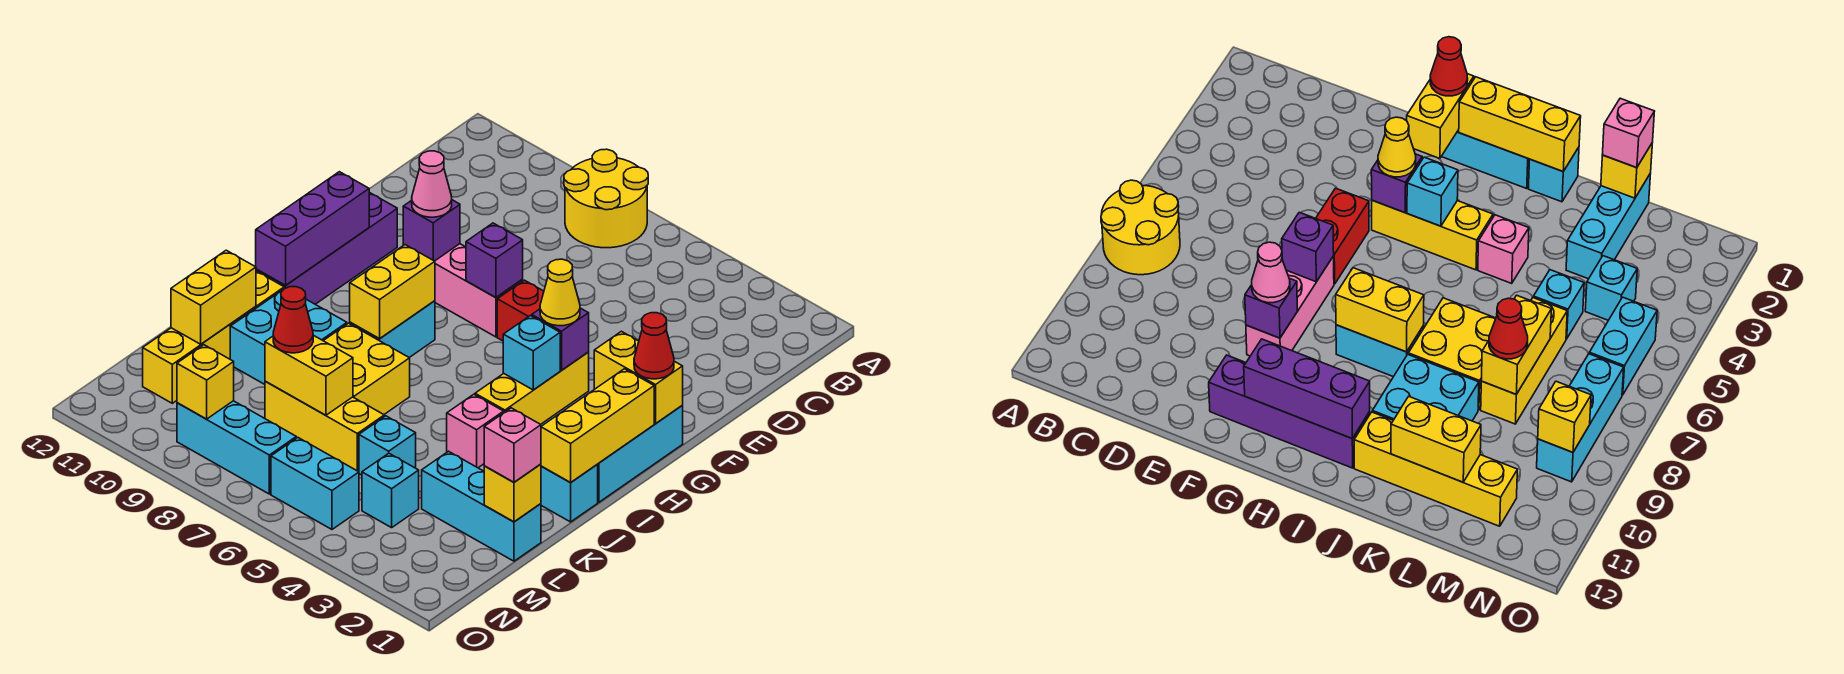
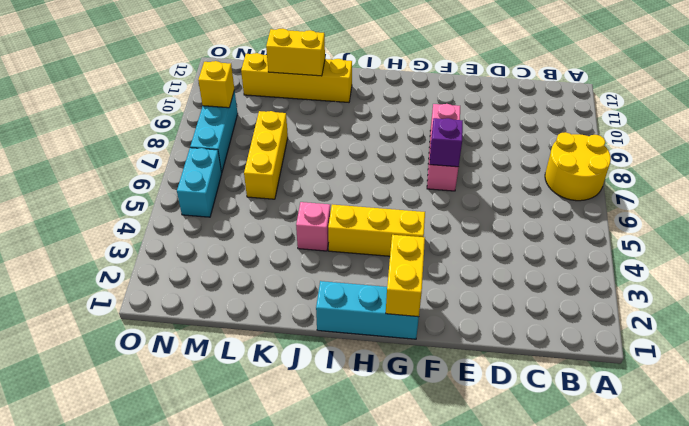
none -> red 1x2 brick [497,280,544,341]
none -> purple 1x4 brick [256,192,397,304]
none -> cyan 1x2 brick [350,301,435,358]
none -> cyan 1x1 brick [541,465,598,522]

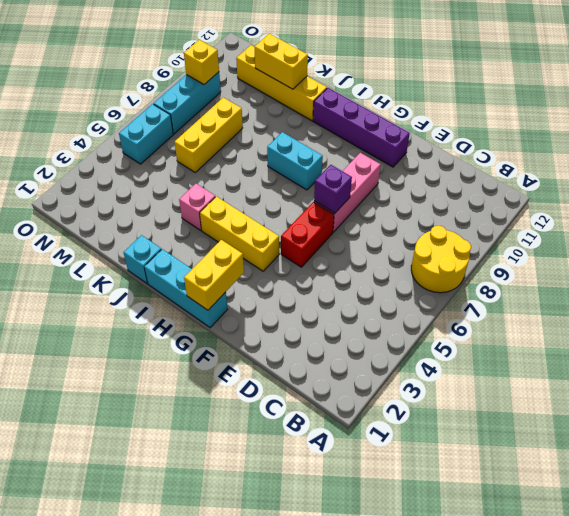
none -> yellow 2x2 brick [324,323,410,414]
none -> cyan 2x2 brick [230,290,347,384]
none -> cyan 1x3 brick [422,451,541,561]
none -> cyan 1x1 brick [359,416,416,475]

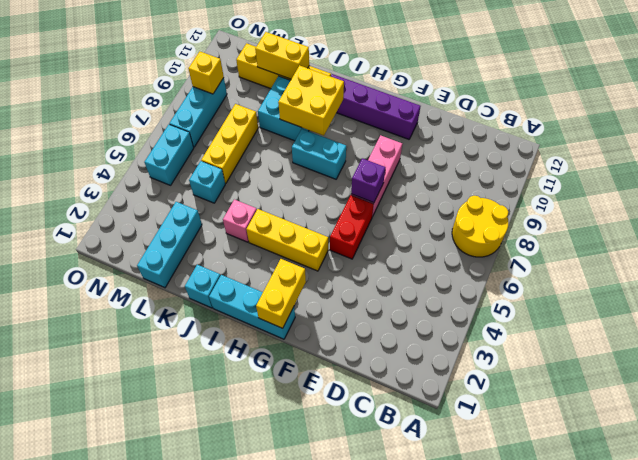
yellow 2x2 brick [278,65,344,136] -> yellow 2x2 brick moved to [324,323,410,414]
none -> cyan 1x1 brick [362,453,419,528]
none -> purple 1x1 brick [403,200,460,261]
none -> purple 1x1 brick [532,308,589,370]
none -> purple 1x3 brick [256,172,369,285]

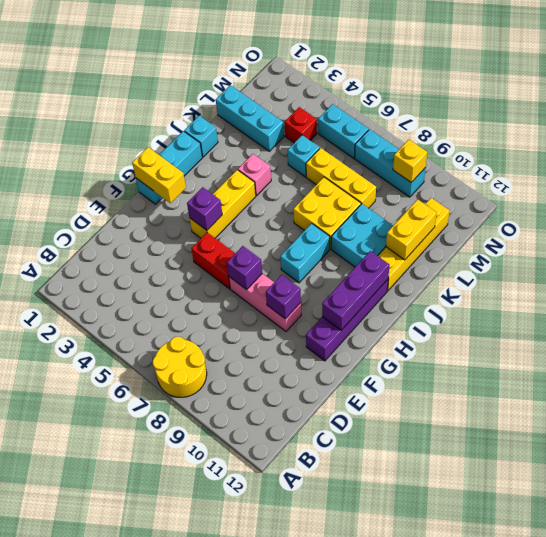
red 1x1 brick [285,107,317,143] -> cyan 1x1 brick [362,453,419,528]
none -> yellow 1x3 brick [541,369,654,483]
none -> cyan 1x1 brick [503,316,560,390]
none -> yellow 1x2 brick [350,245,435,339]
none -> yellow 1x1 brick [484,464,541,522]

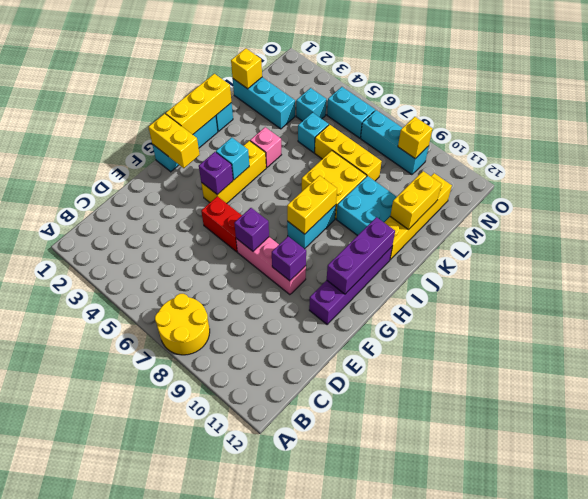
none -> yellow 1x2 brick [265,335,353,415]
none -> pink 1x1 cone [412,151,452,217]
none -> red 1x1 cone [634,313,674,379]
none -> yellow 1x1 cone [540,259,580,326]

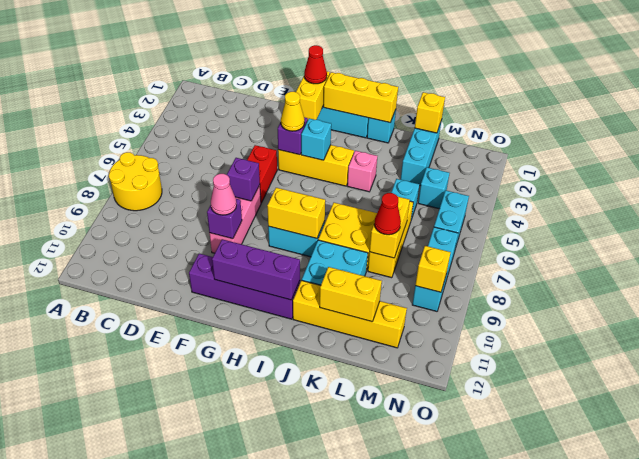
none -> pink 1x1 brick [484,408,541,482]

